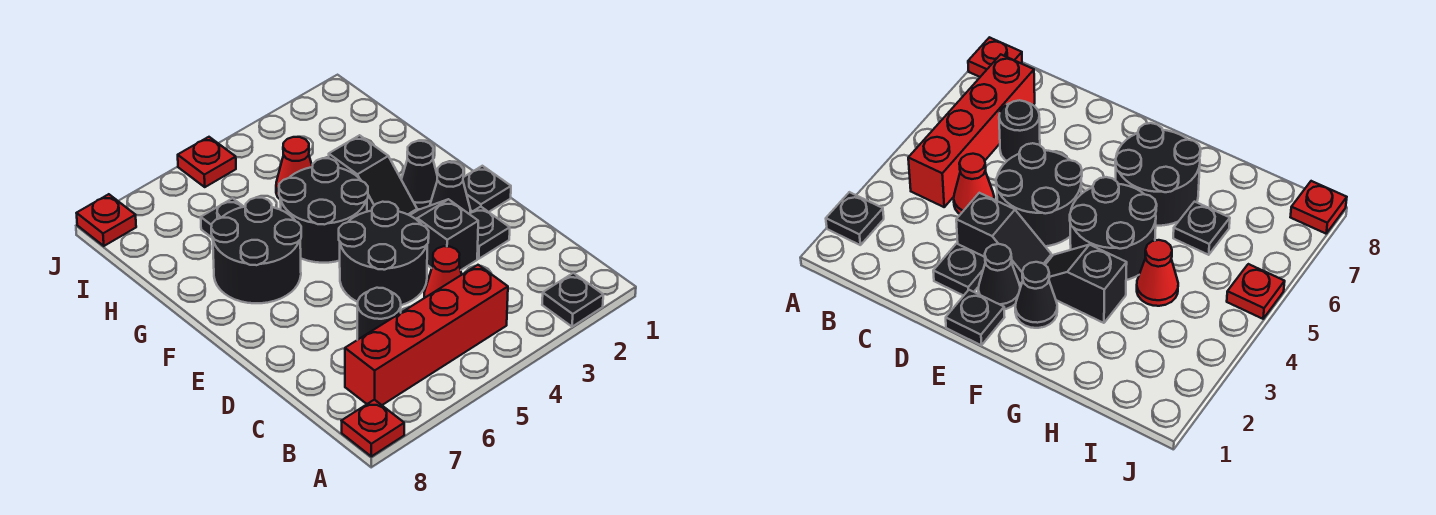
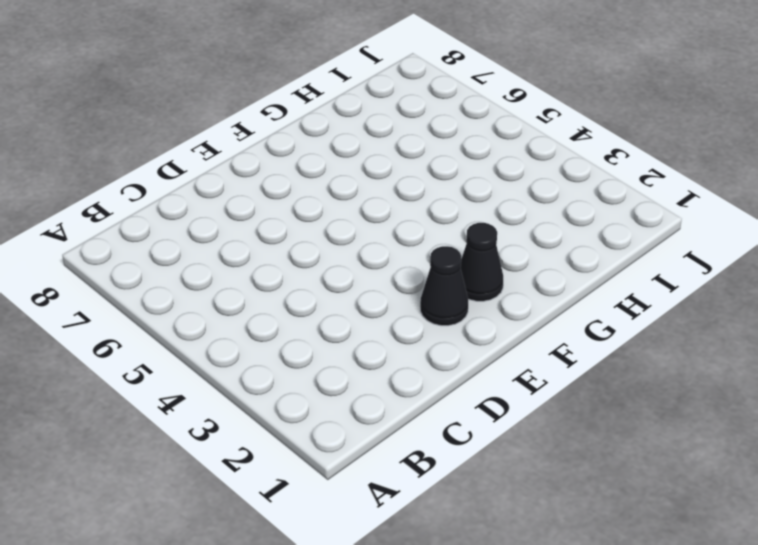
none -> black 1x1 plate [542,273,603,327]
none -> red 1x1 plate [342,400,404,456]
none -> red 1x4 brick [345,265,508,405]

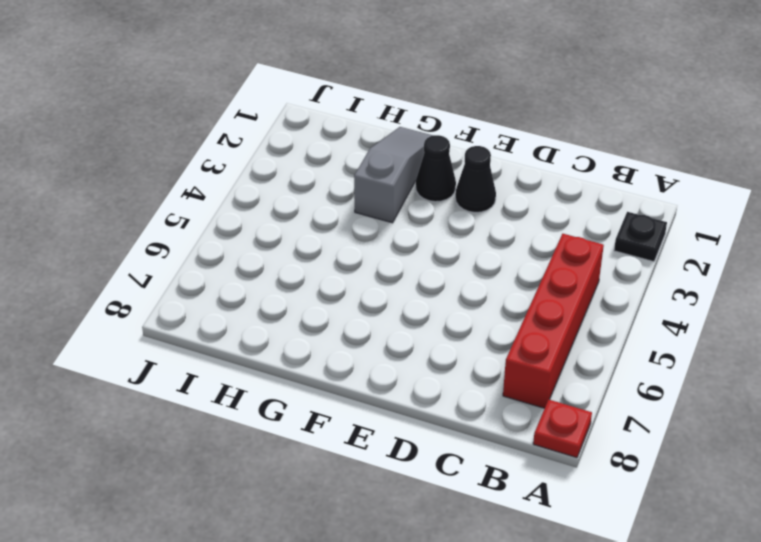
grey 1x3 slope [354,127,433,223] -> black 1x2 slope [329,135,417,215]
none -> red 1x1 cone [424,246,462,298]
none -> black 1x1 round brick [357,288,401,340]
none -> black 1x1 plate [469,207,510,259]

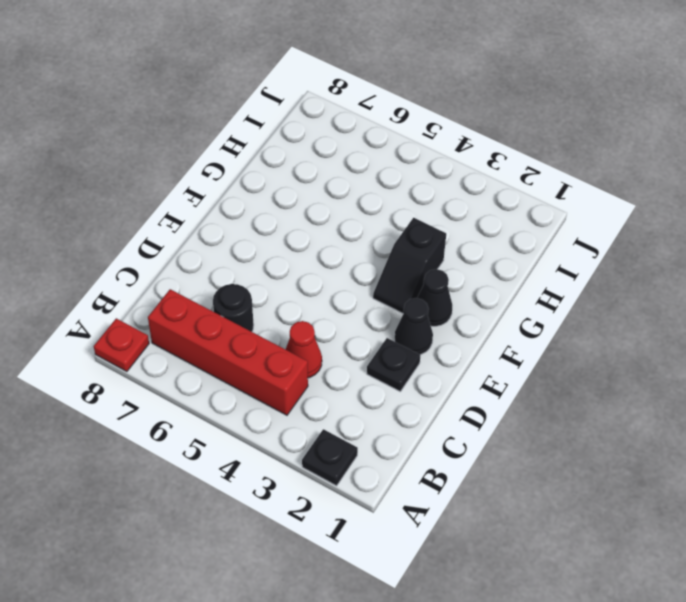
none -> black 1x2 slope [410,199,478,270]
none -> black 2x2 round brick [339,202,429,305]
none -> black 1x1 plate [463,166,511,212]

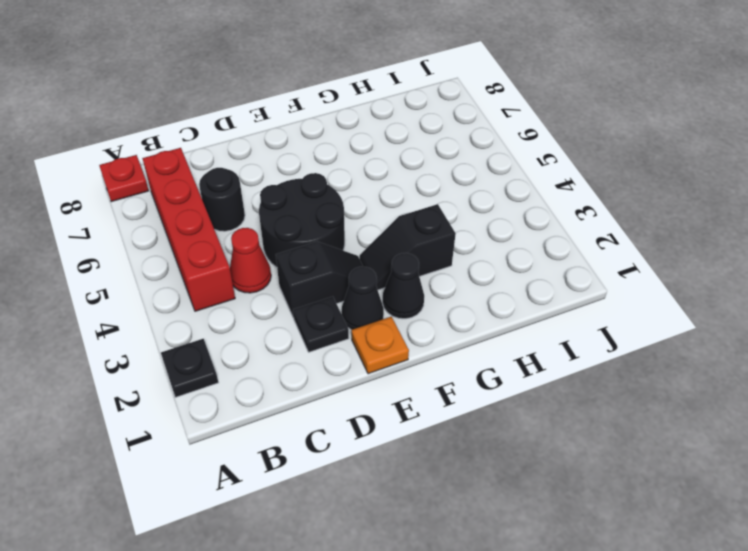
orange 1x1 plate [351,317,409,374] -> black 1x1 plate [463,166,511,212]
none -> black 2x2 round brick [279,158,368,263]
none -> black 2x2 round brick [211,198,301,303]
none -> red 1x1 cone [276,137,312,199]

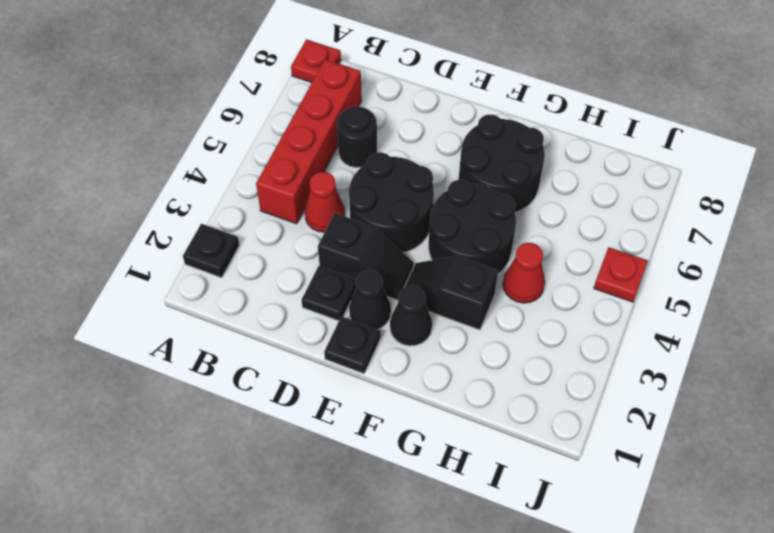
none -> black 1x1 plate [201,198,244,238]
none -> red 1x1 plate [77,194,136,246]

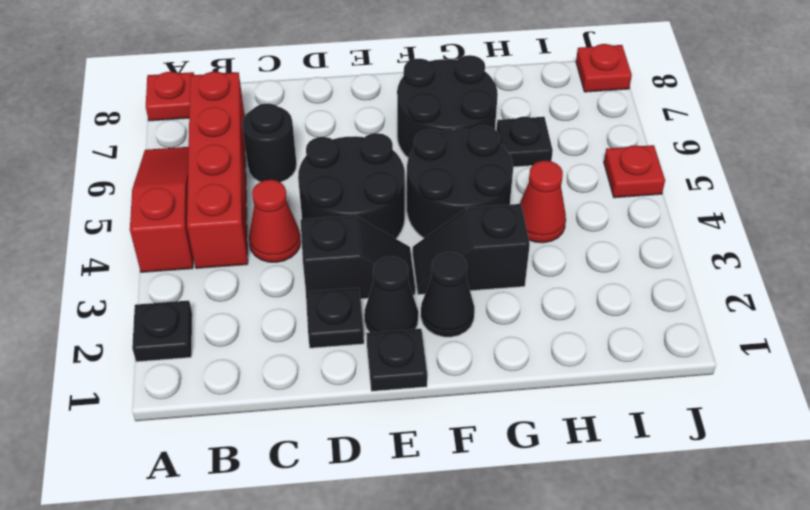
red 1x3 slope [130,147,193,272] -> none

